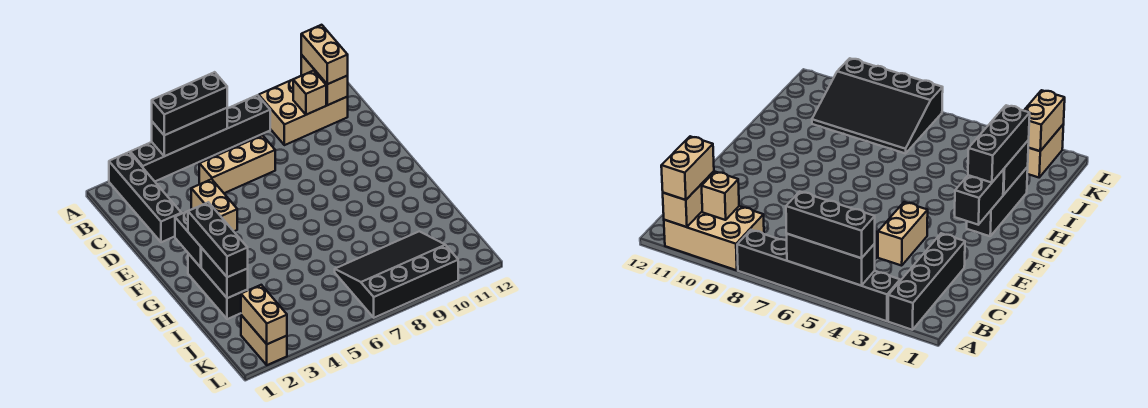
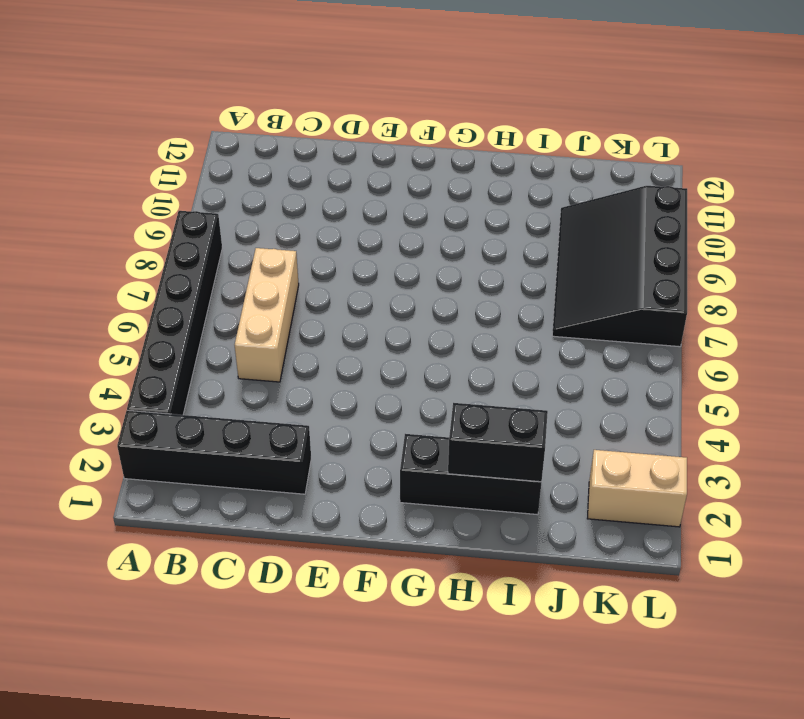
none -> tan 2x3 brick [259,80,348,145]
none -> tan 1x2 brick [191,179,237,231]
none -> black 1x3 brick [152,108,227,156]

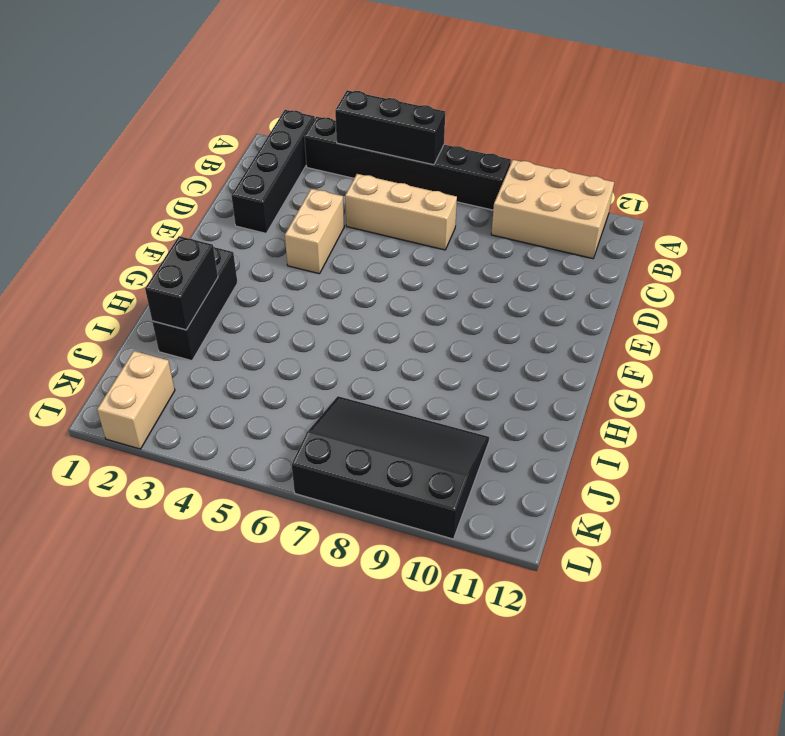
none -> tan 1x2 brick [301,55,348,105]
none -> tan 1x1 brick [293,71,326,115]
none -> black 1x2 brick [175,211,201,267]

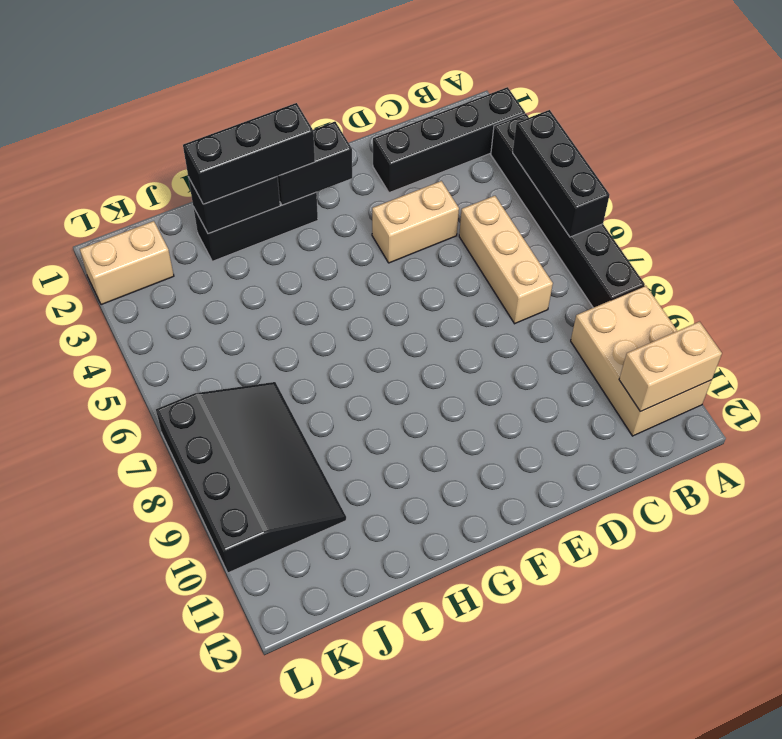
none -> tan 1x1 brick [293,71,326,115]
none -> tan 1x2 brick [241,285,287,344]
none -> black 1x3 brick [152,72,227,135]

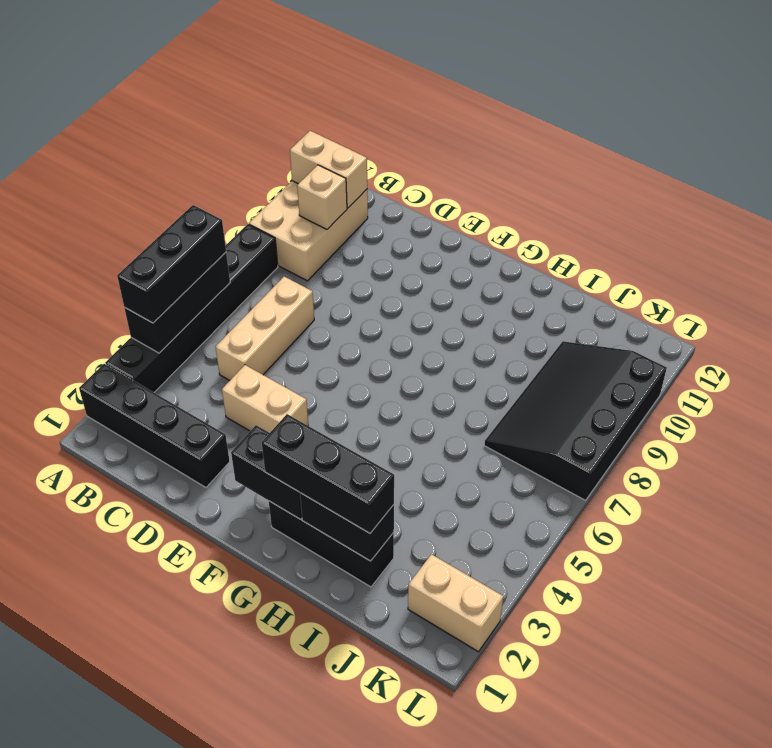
none -> tan 1x2 brick [241,285,287,344]
none -> tan 1x2 brick [301,25,348,84]

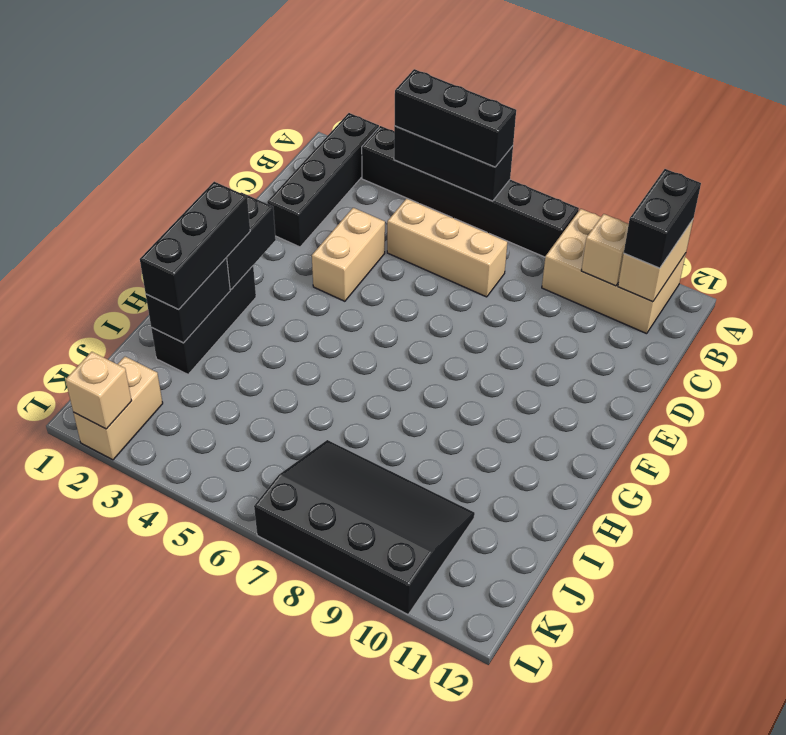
black 1x2 brick [624,169,701,268] -> tan 1x2 brick [301,25,348,84]
tan 1x1 brick [66,352,132,429] -> tan 1x2 brick [241,285,287,344]

